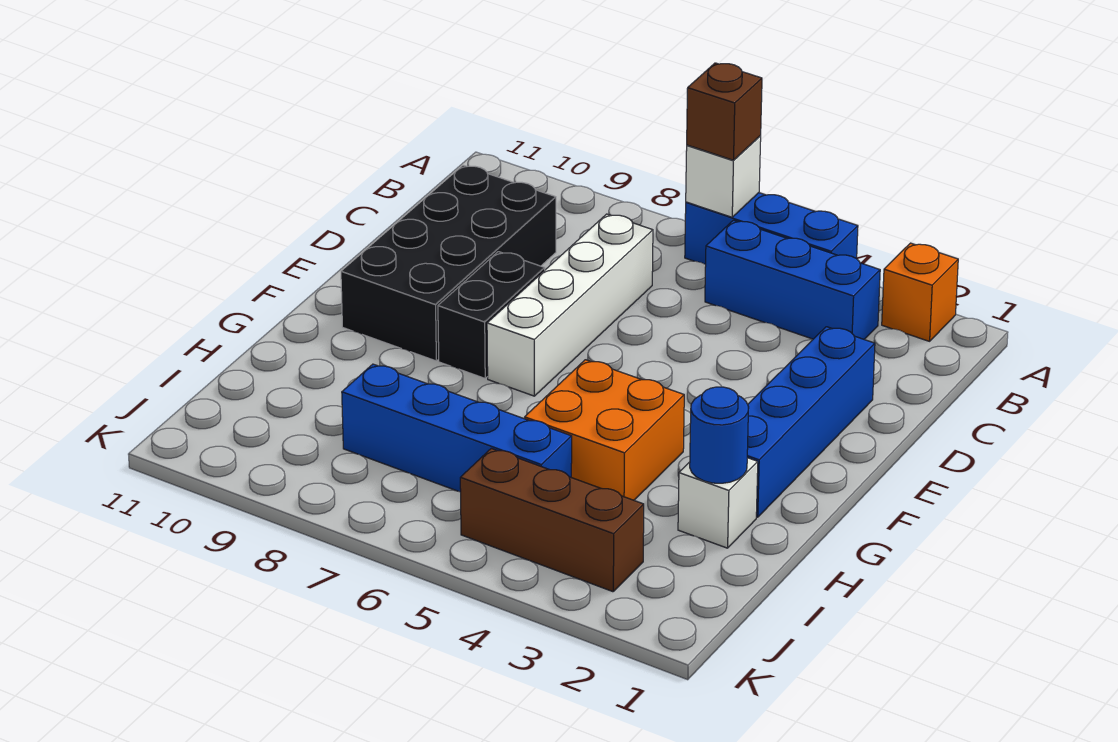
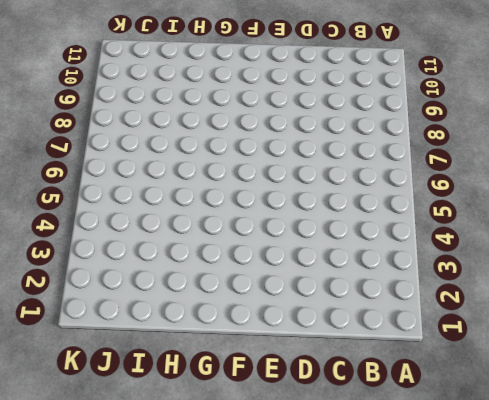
none -> orange 1x1 brick [882,243,958,341]
none -> blue 1x3 brick [685,193,858,265]
none -> blue 1x3 brick [705,220,880,339]

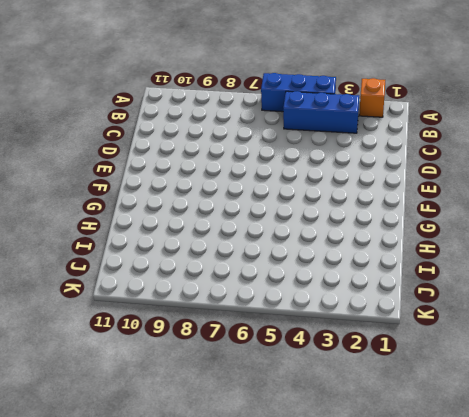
none -> white 1x4 brick [487,214,653,396]
none -> black 2x4 brick [341,165,556,361]
none -> blue 1x4 brick [747,327,875,517]

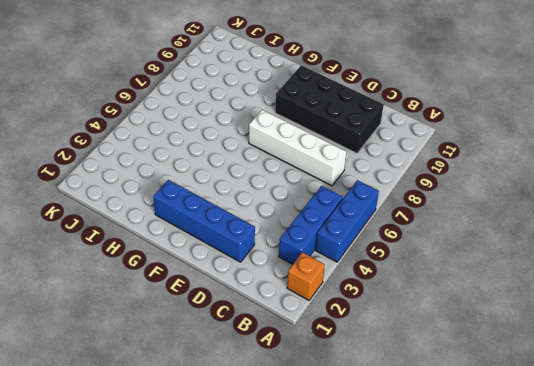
none -> black 1x2 brick [438,252,545,378]
none -> orange 2x2 brick [525,360,684,500]
none -> white 1x1 brick [678,458,758,548]

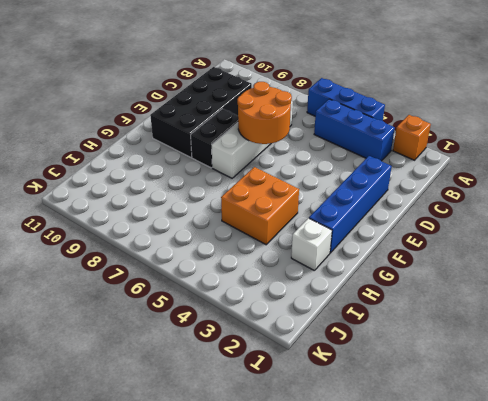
orange 2x2 round brick [237,82,292,144] -> none
none -> blue 1x4 brick [342,364,572,492]
none -> brown 1x3 brick [460,448,644,592]
none -> white 1x1 brick [686,136,761,217]

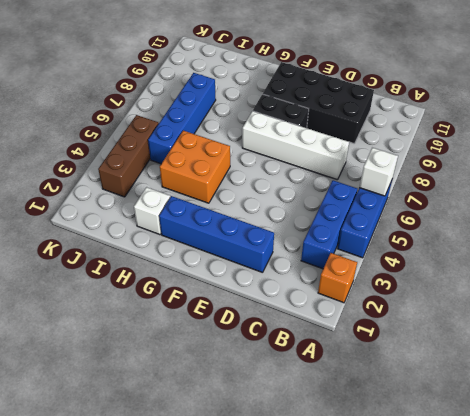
none -> blue 1x1 round brick [690,387,749,483]
none -> brown 1x1 brick [687,63,762,160]

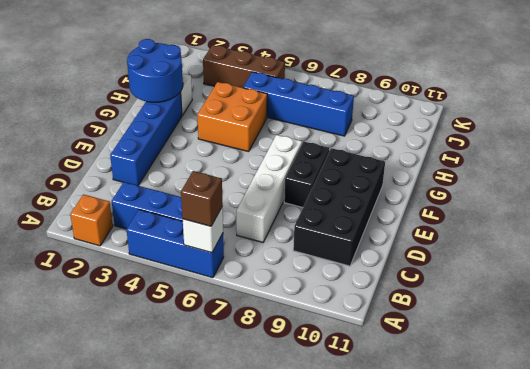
blue 2x2 round brick [127,39,183,102] -> blue 1x1 round brick [690,387,749,483]

